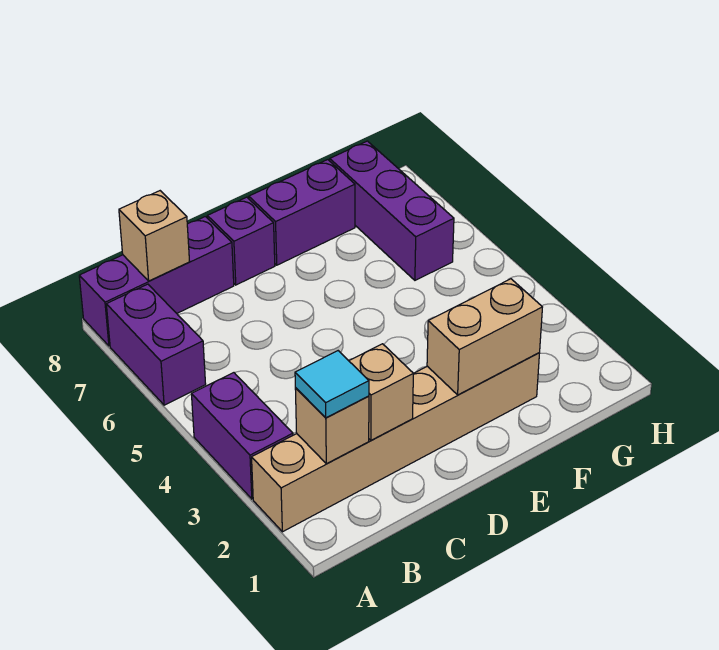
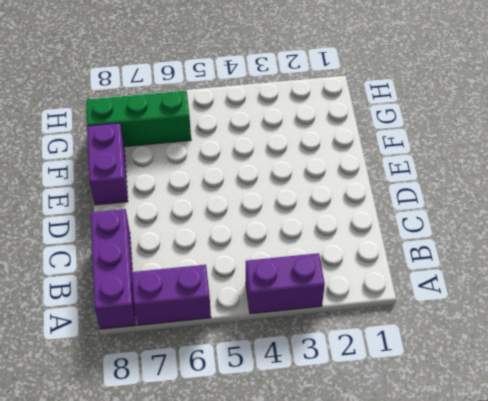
green 1x3 brick [86,90,191,147] -> purple 1x3 brick [330,141,454,280]
none -> tan 1x6 brick [252,353,540,532]
none -> purple 1x1 brick [207,197,275,285]
none -> tan 1x1 brick [295,388,369,464]

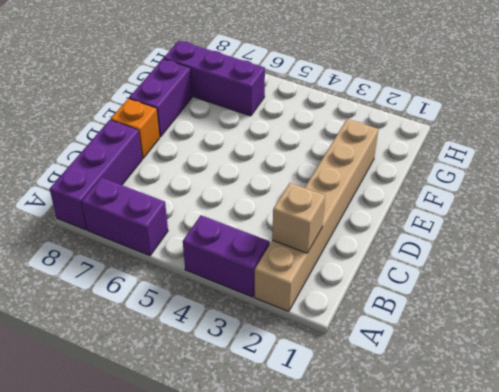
orange 1x1 brick [111,99,160,158] -> purple 1x1 brick [207,197,275,285]
none -> tan 1x1 brick [119,191,190,281]
none -> tan 1x1 brick [349,344,413,440]
none -> tan 1x2 brick [427,279,542,395]

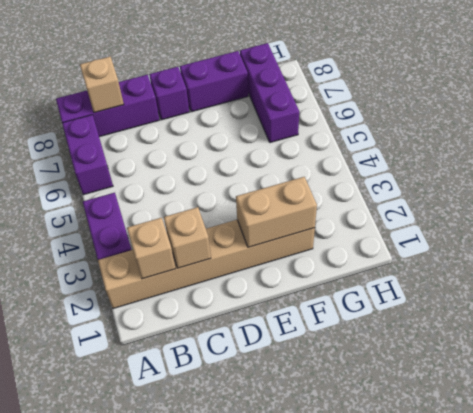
none -> cyan 1x1 tile [295,351,369,418]

